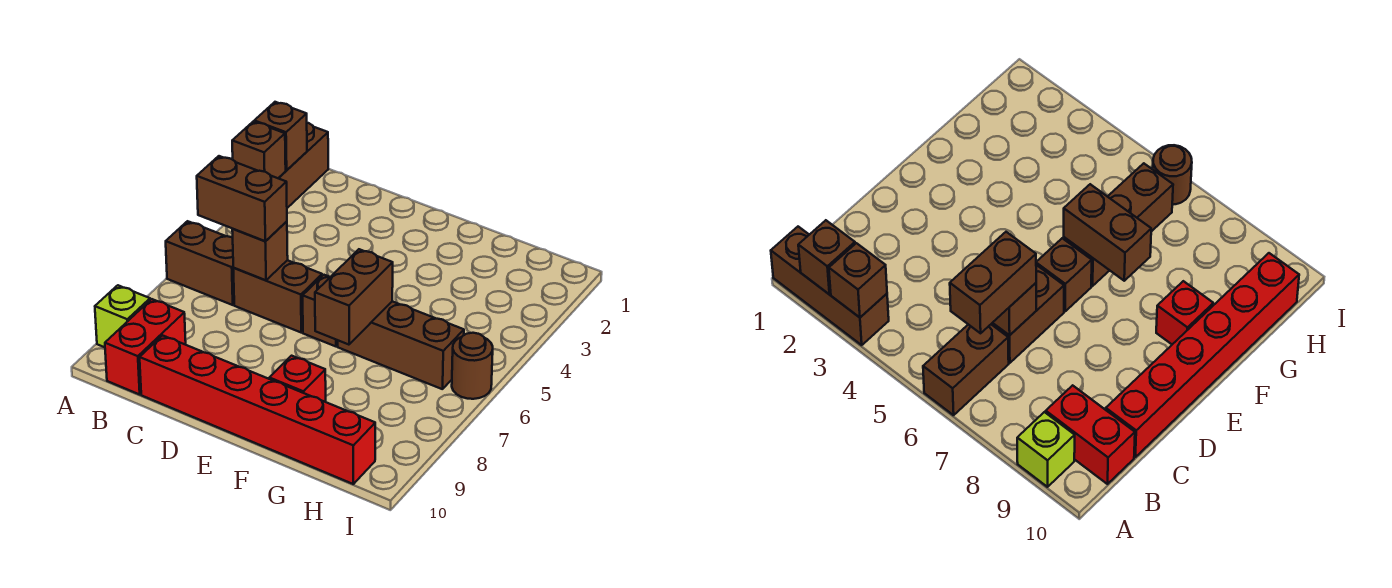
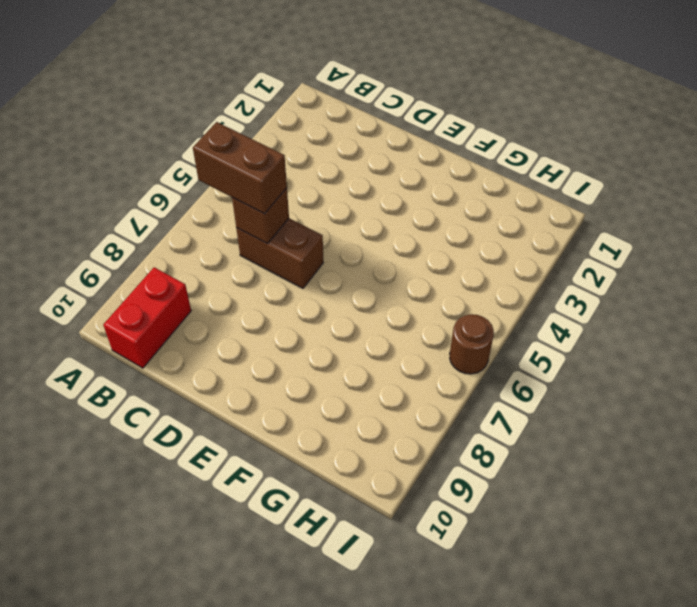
none -> brown 1x3 brick [279,123,328,208]
none -> brown 1x2 brick [166,221,234,305]
none -> lime 1x1 brick [95,285,150,347]

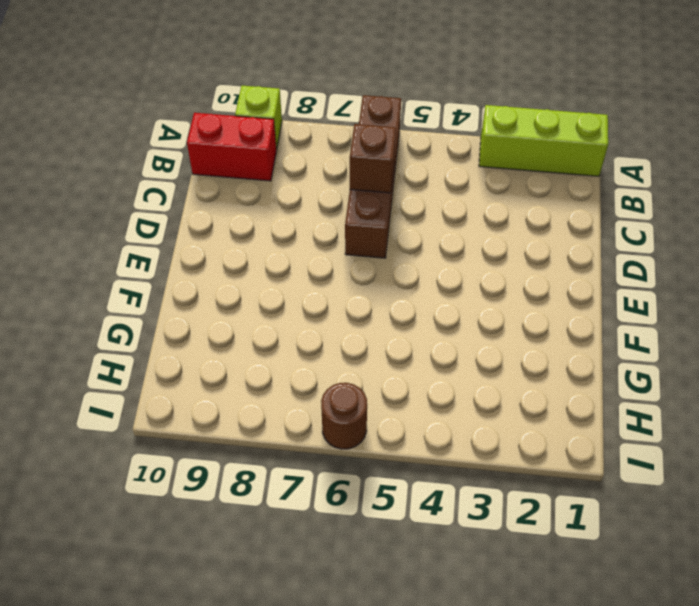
lime 1x3 brick [479,105,608,176] -> brown 1x3 brick [279,123,328,208]
none -> red 1x6 brick [140,335,375,484]
none -> brown 1x1 brick [303,275,338,346]
none -> brown 1x3 brick [338,301,464,389]

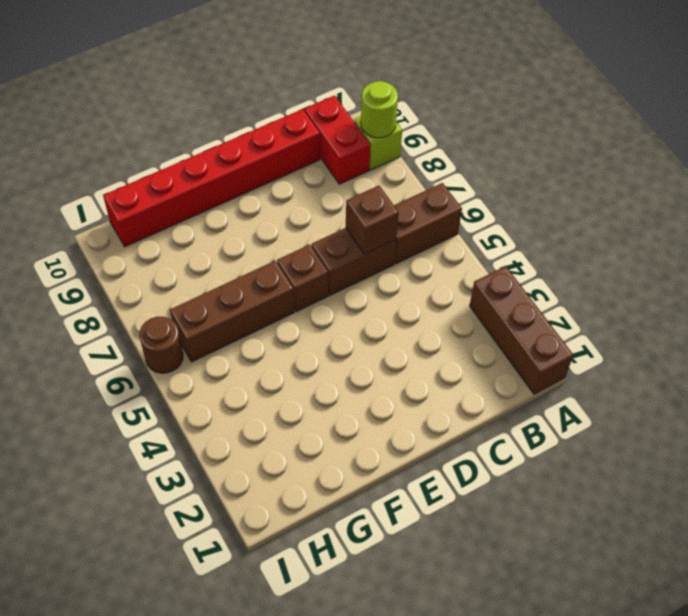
lime 1x1 round brick [361,81,398,138] -> none
none -> red 1x1 brick [269,356,326,402]
none -> brown 1x1 brick [254,102,307,170]
none -> brown 1x1 brick [232,121,286,178]

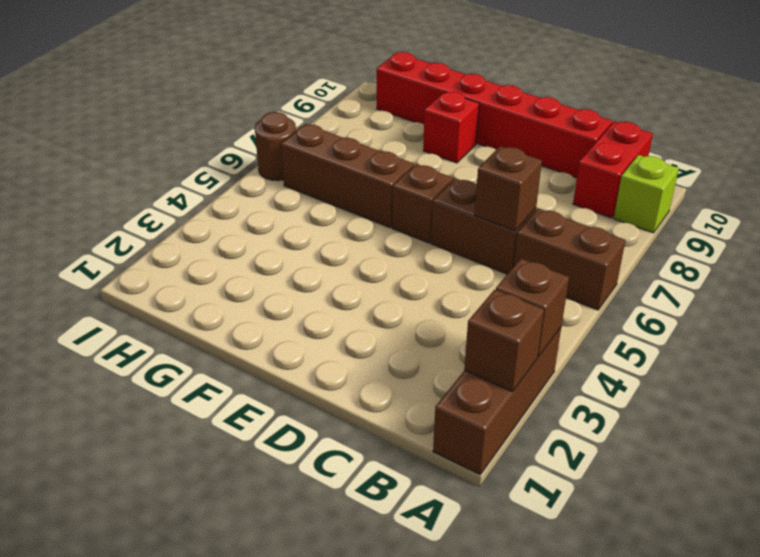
none -> brown 1x2 brick [315,249,393,345]
none -> brown 1x2 brick [197,156,287,241]

